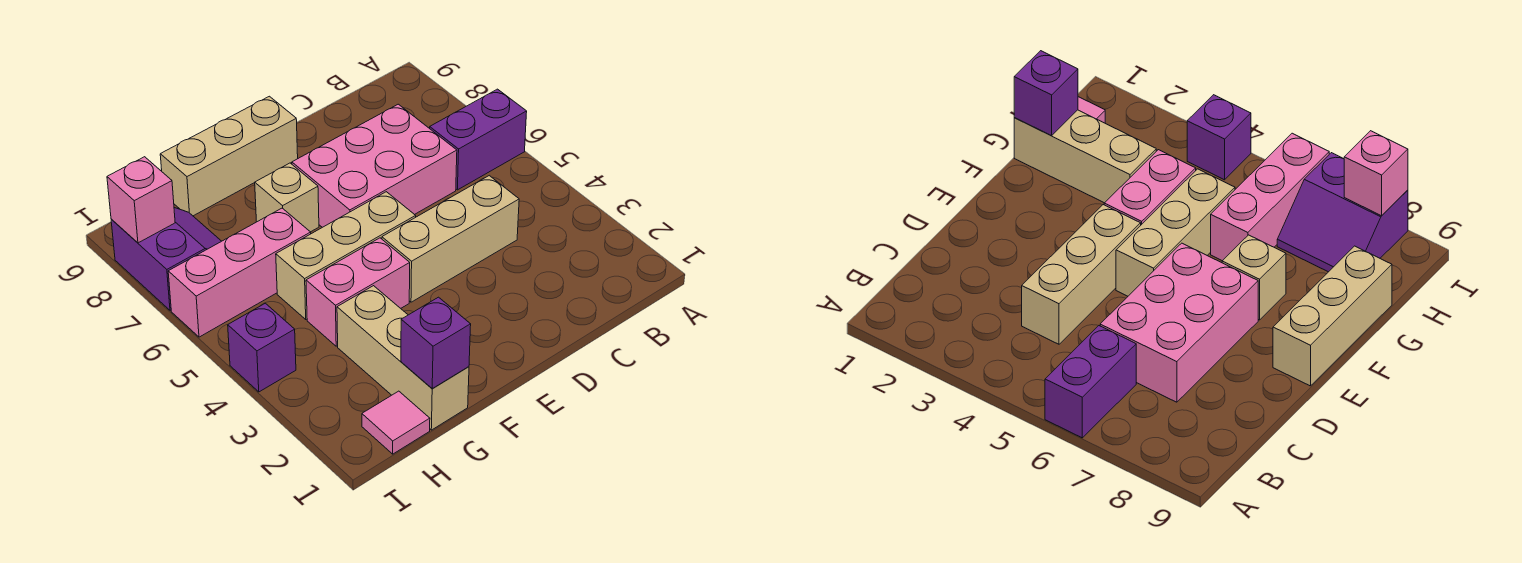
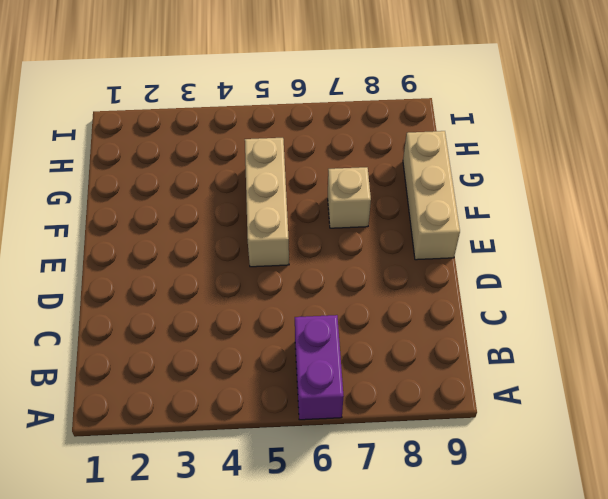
none -> tan 1x3 brick [382,176,519,302]
none -> pink 2x3 brick [292,104,457,227]
none -> pink 1x2 brick [306,238,410,346]

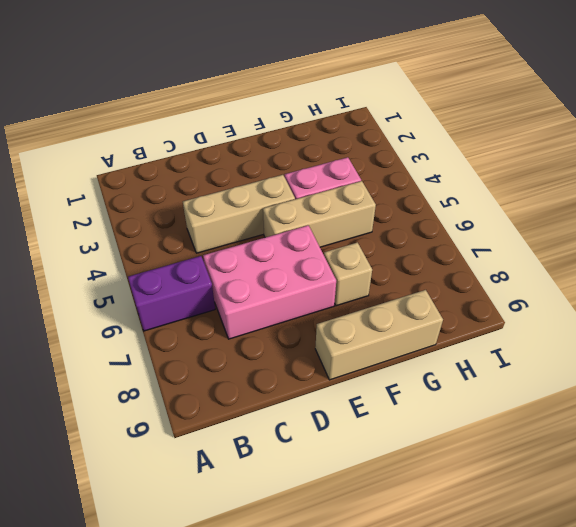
none -> tan 1x3 brick [337,286,469,430]
none -> pink 1x3 brick [168,208,311,337]
none -> pink 1x1 tile [362,391,430,454]

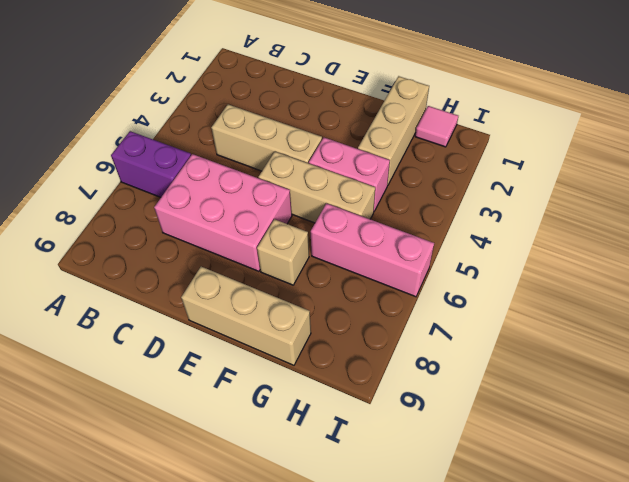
none -> purple 2x2 slope [111,208,221,310]
none -> purple 1x1 brick [228,303,296,392]
none -> purple 1x1 brick [401,297,471,388]

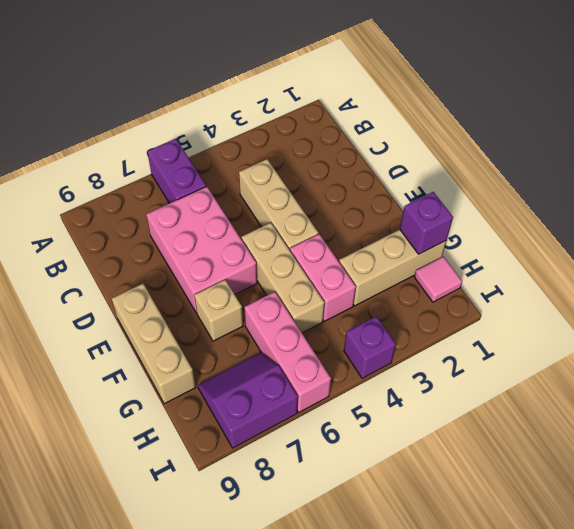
none -> pink 1x1 brick [107,157,175,243]

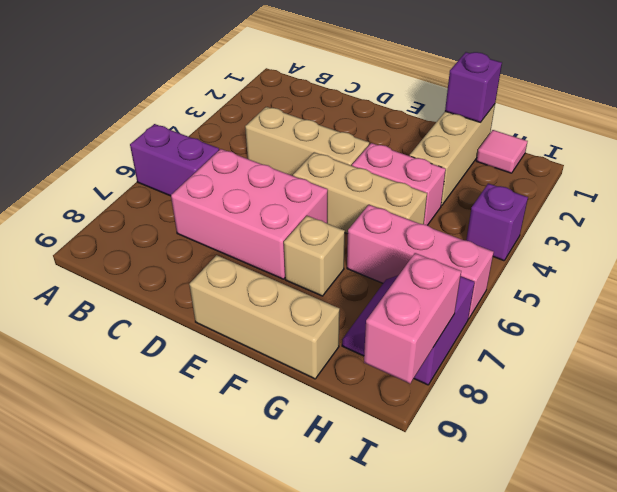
pink 1x2 brick [364,253,461,384] -> pink 1x1 brick [107,157,175,243]

